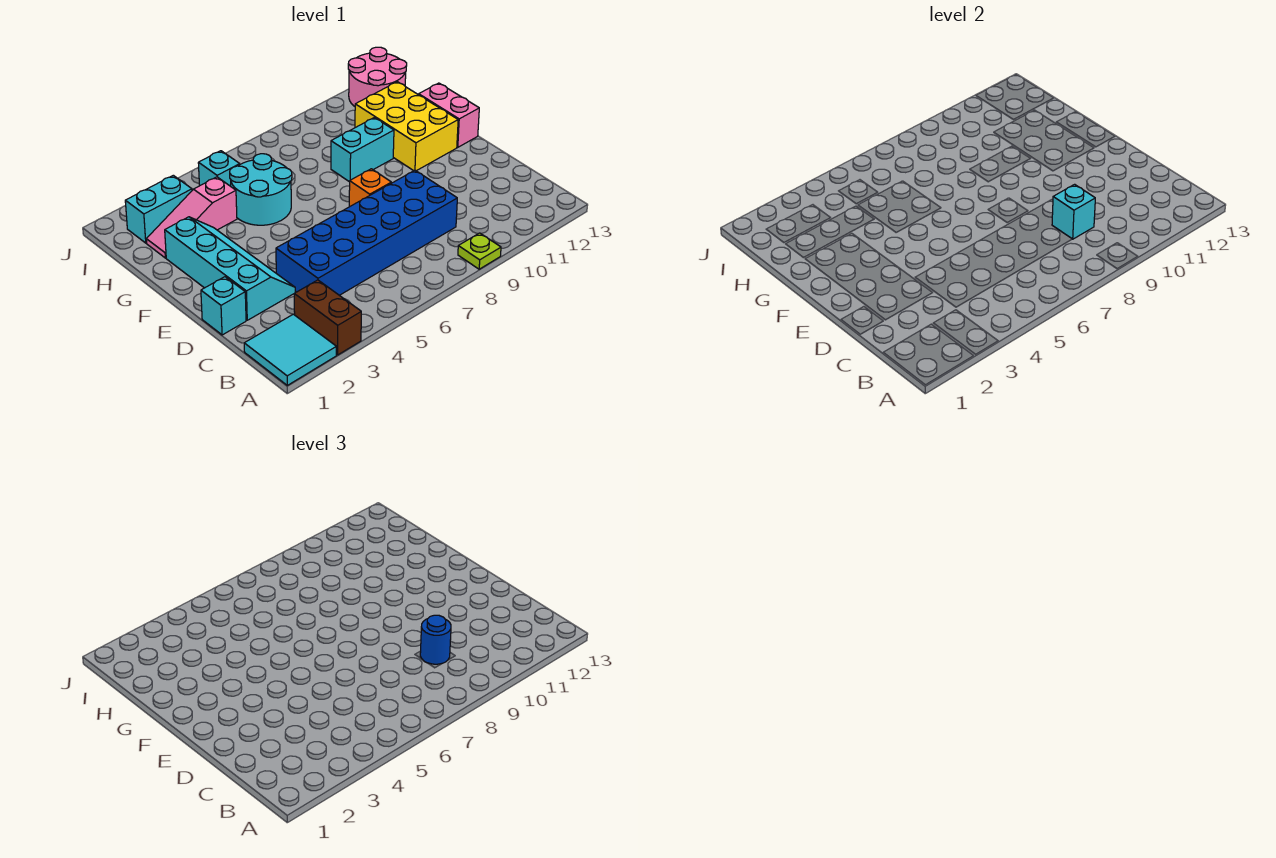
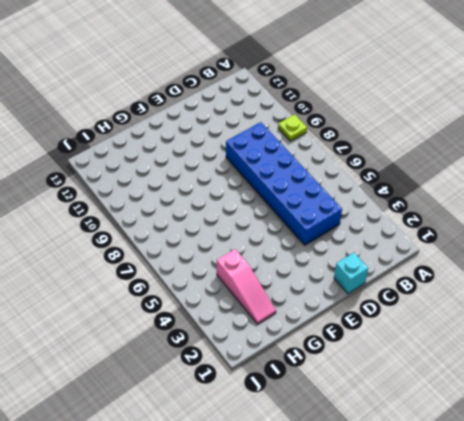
none -> cyan 2x2 tile [244,314,336,385]
none -> brown 1x2 brick [294,280,361,355]
none -> cyan 2x4 slope [165,217,295,320]

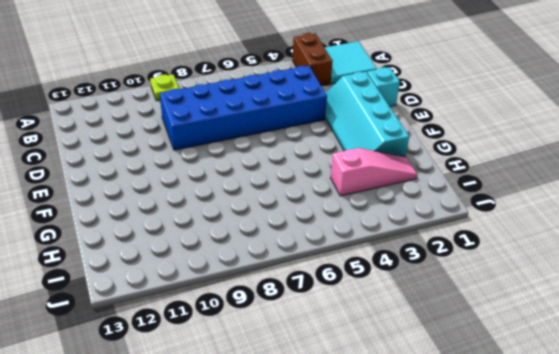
none -> orange 1x1 brick [349,169,391,207]
none -> yellow 2x3 brick [355,82,458,171]
none -> pink 1x2 brick [419,83,479,147]

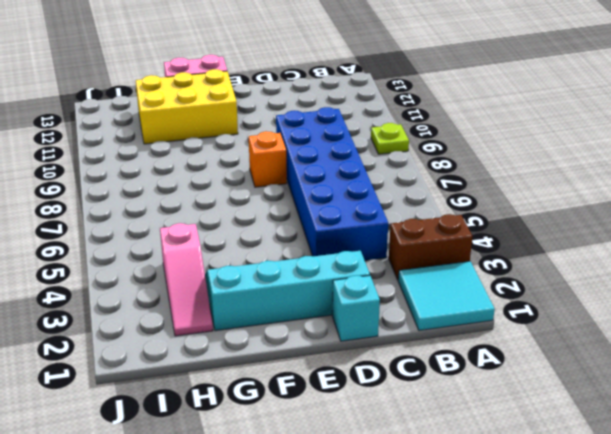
none -> cyan 2x2 round brick [230,154,292,225]
none -> cyan 1x2 brick [331,118,394,182]
none -> cyan 1x2 brick [125,175,192,243]

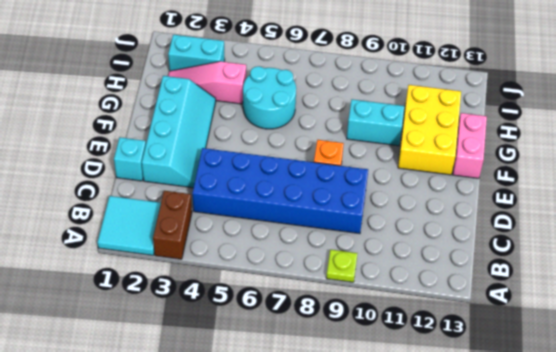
none -> cyan 1x1 brick [198,151,240,186]
none -> pink 2x2 round brick [348,47,407,106]
none -> cyan 1x1 brick [1052,184,1095,239]

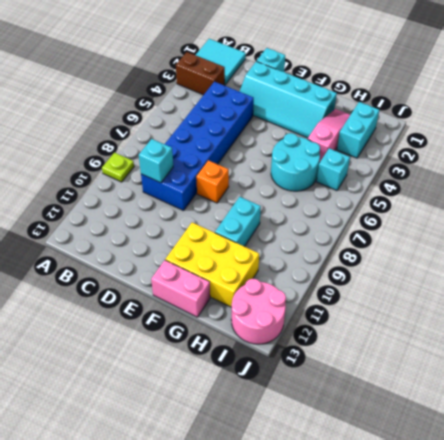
none -> blue 1x1 round brick [420,615,451,664]

